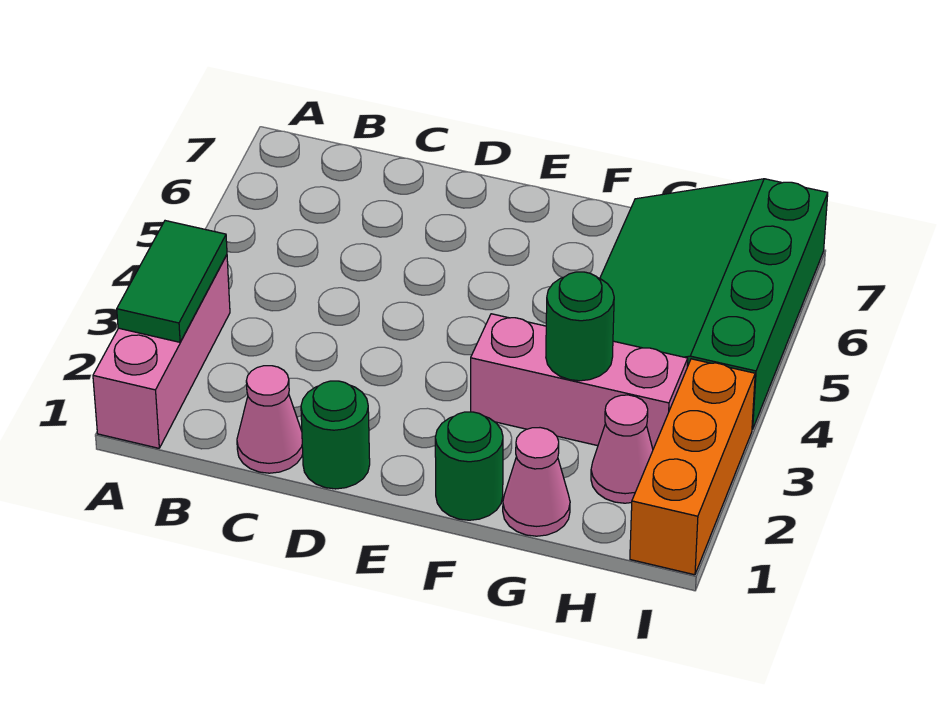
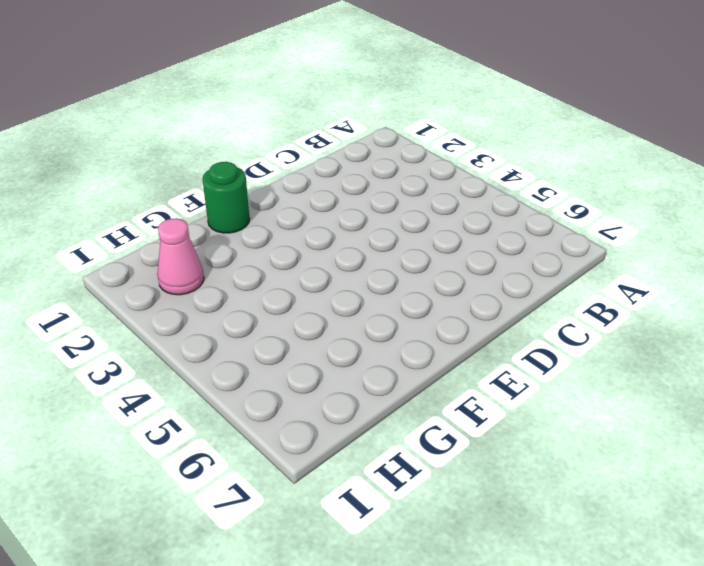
none -> pink 1x3 brick [93,255,230,448]
none -> pink 1x1 cone [237,366,303,473]

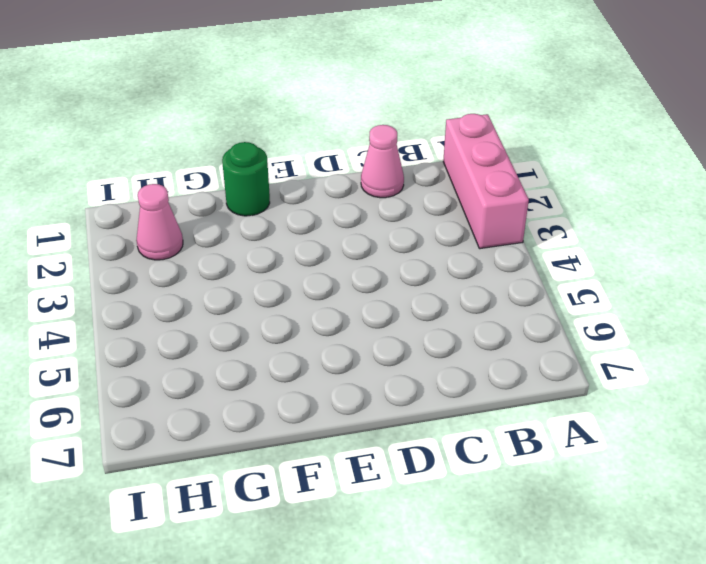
none -> green 1x1 round brick [301,381,370,489]
none -> pink 1x3 brick [471,314,688,449]

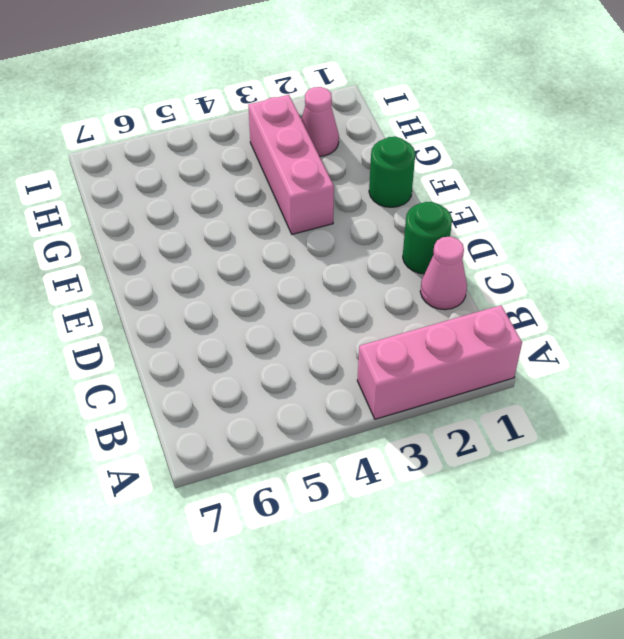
none -> pink 1x1 cone [503,428,570,536]
none -> green 3x4 slope [600,179,828,429]

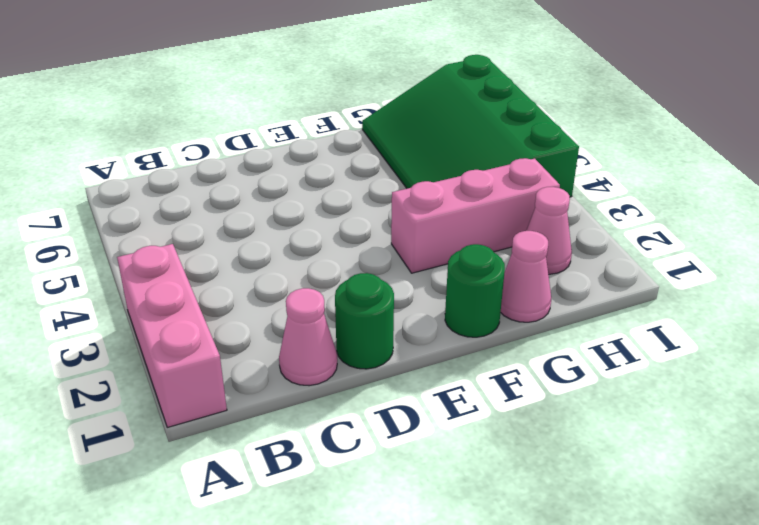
none -> orange 1x3 brick [630,359,755,575]
none -> green 1x2 tile [117,221,227,342]

